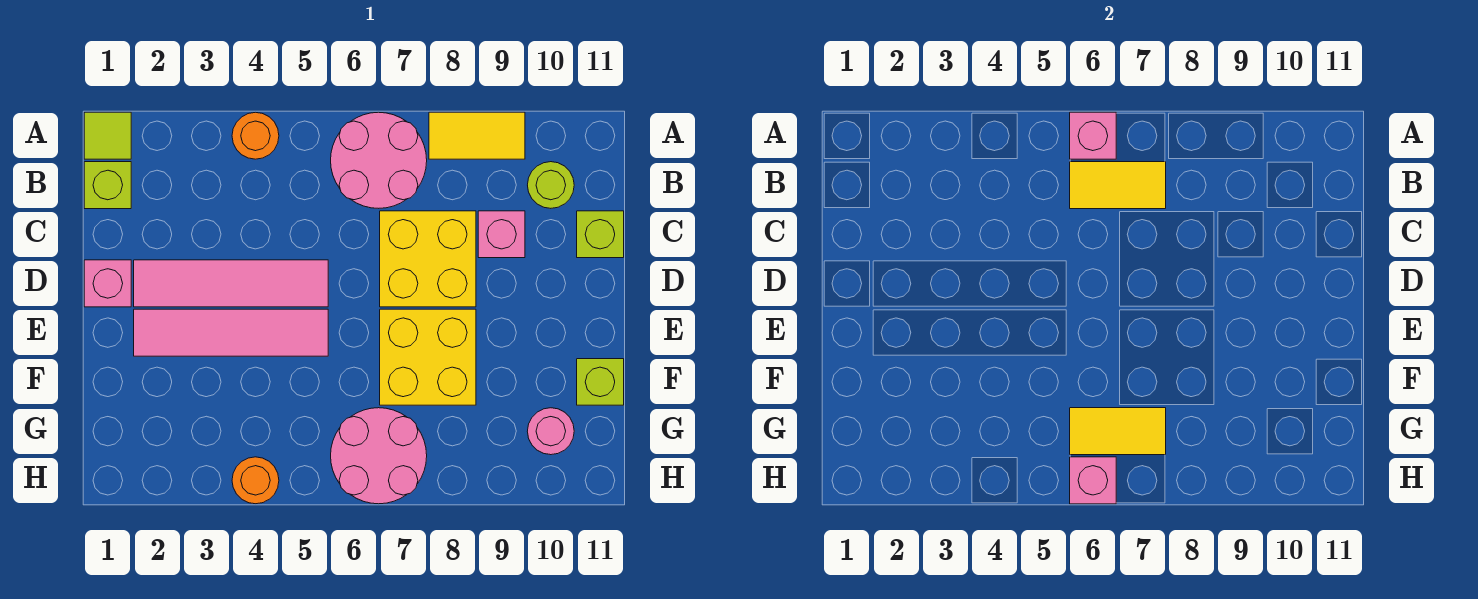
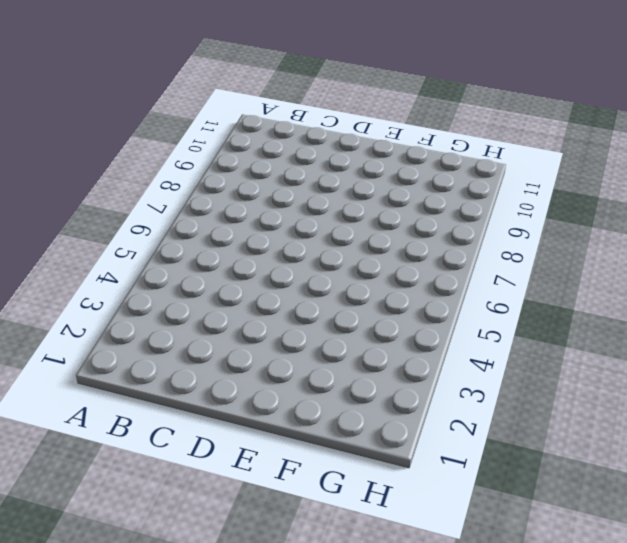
none -> lime 1x1 tile [84,112,131,159]
none -> orange 1x1 round brick [232,112,279,159]
none -> pink 2x2 round brick [331,112,427,208]

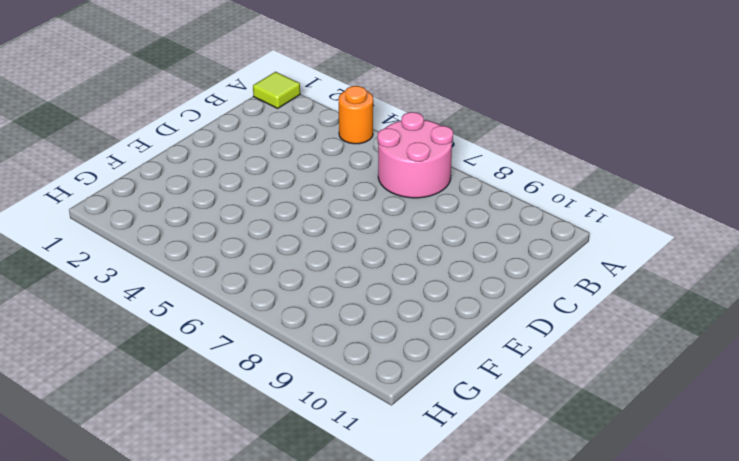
none -> yellow 1x2 tile [429,112,525,159]
none -> lime 1x1 brick [84,162,131,209]
none -> lime 1x1 round brick [528,162,574,208]

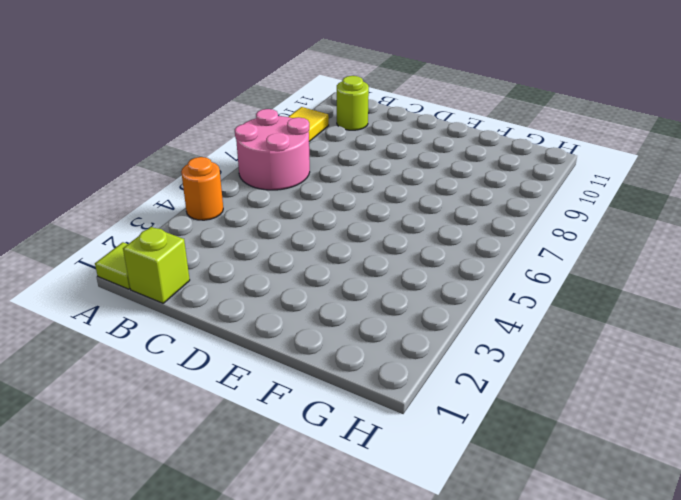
none -> yellow 2x2 brick [380,211,476,307]
none -> pink 1x1 brick [478,211,525,258]
none -> lime 1x1 brick [577,211,624,258]

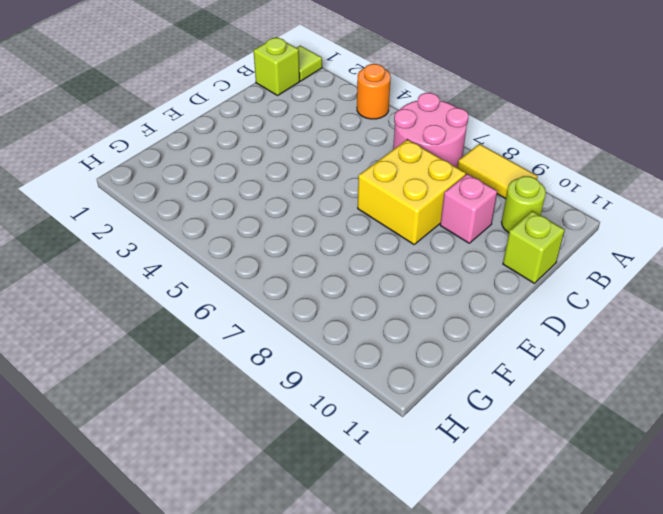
none -> pink 1x1 brick [84,260,131,307]
none -> pink 1x4 tile [134,260,328,307]
none -> pink 1x4 tile [134,309,328,356]

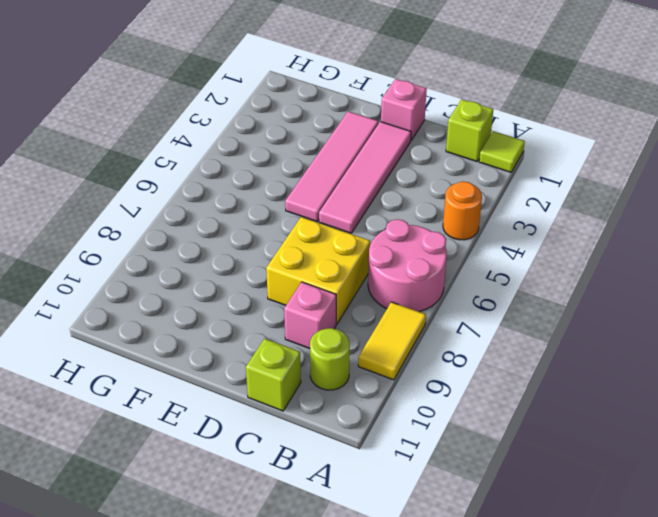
none -> yellow 2x2 brick [380,309,476,405]
none -> lime 1x1 brick [577,359,624,405]
none -> pink 2x2 round brick [331,408,427,504]

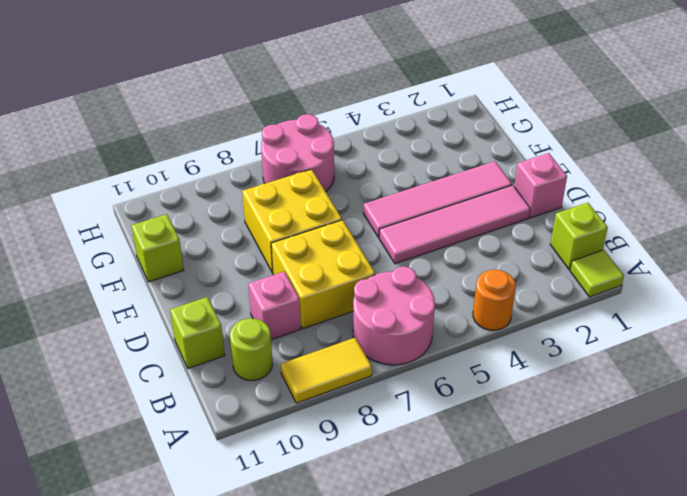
none -> pink 1x1 round brick [527,408,574,455]
none -> orange 1x1 round brick [232,457,279,504]
none -> pink 1x1 brick [1070,112,1116,159]

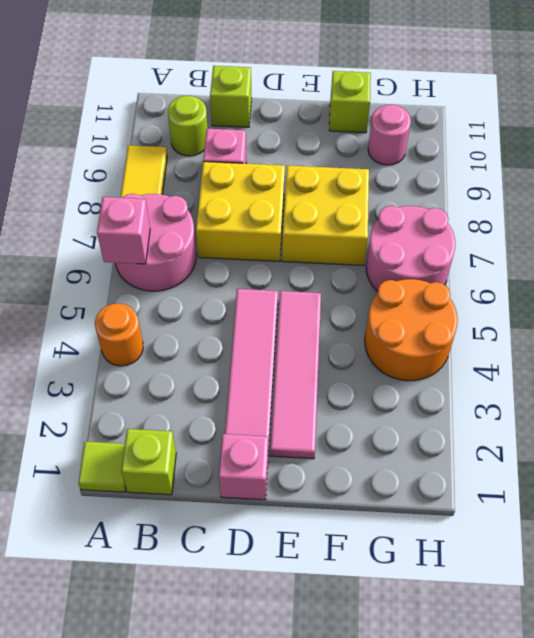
orange 2x2 round brick [365,279,458,381] -> orange 1x1 round brick [232,457,279,504]
none -> yellow 1x2 tile [1070,162,1166,209]
none -> yellow 1x2 tile [1070,408,1166,455]
none -> pink 1x1 brick [1070,457,1116,504]

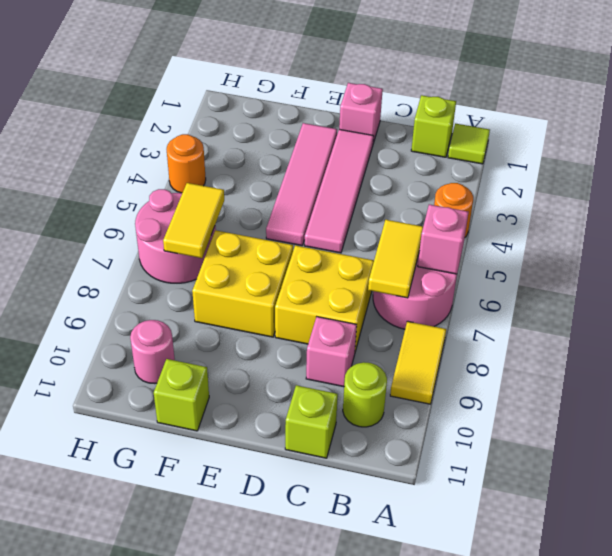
none -> pink 1x1 brick [1070,457,1116,504]

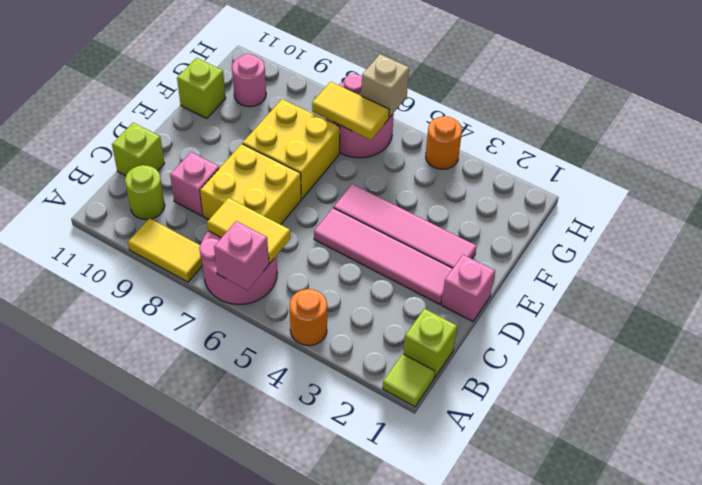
tan 1x1 brick [361,54,409,117] -> pink 1x1 brick [1070,457,1116,504]

